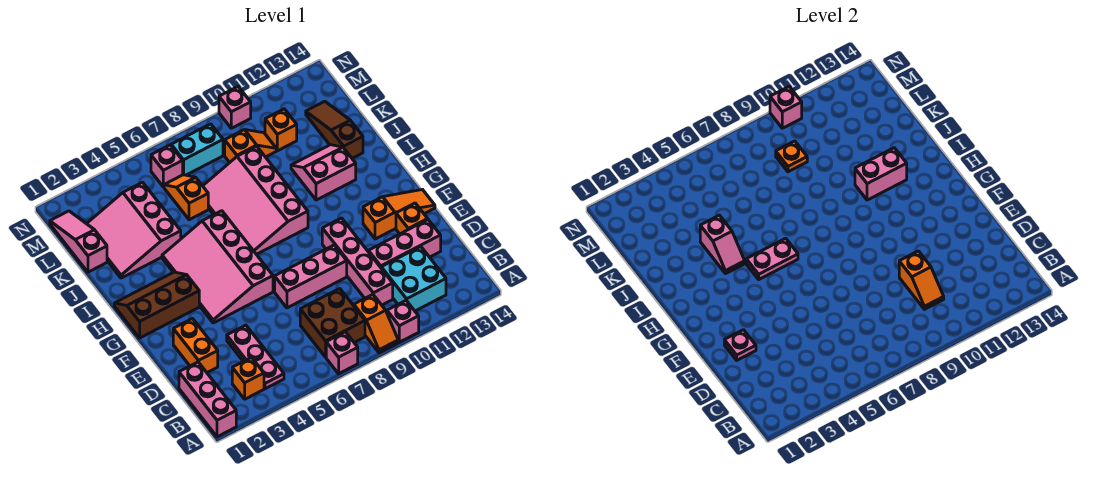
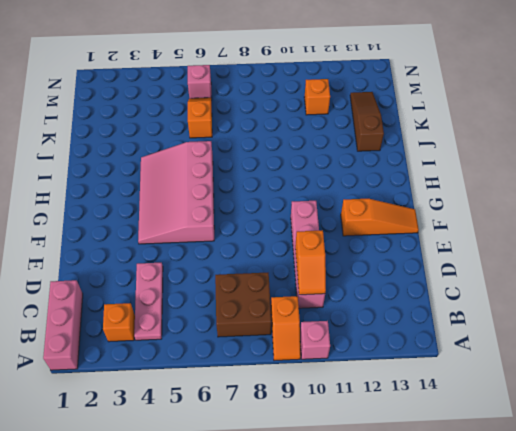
none -> pink 1x1 brick [326,332,358,374]
none -> cyan 2x2 brick [381,246,446,311]
none -> orange 1x2 brick [173,319,218,372]
none -> pink 1x3 brick [368,220,441,267]

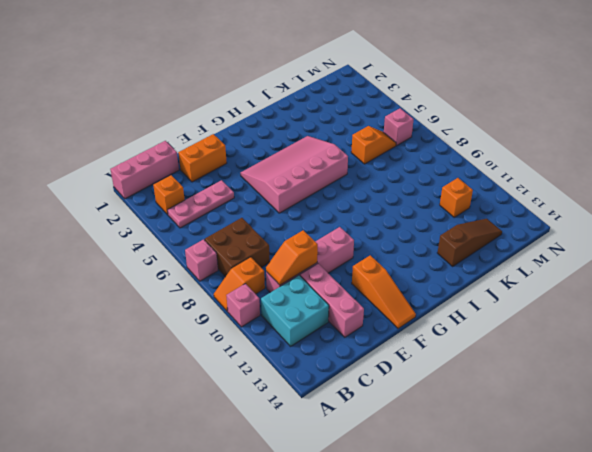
none -> pink 1x3 brick [275,245,347,308]
none -> orange 1x1 brick [396,203,428,234]
none -> brown 2x3 slope [114,272,199,338]
none -> pink 3x4 slope [203,146,308,254]

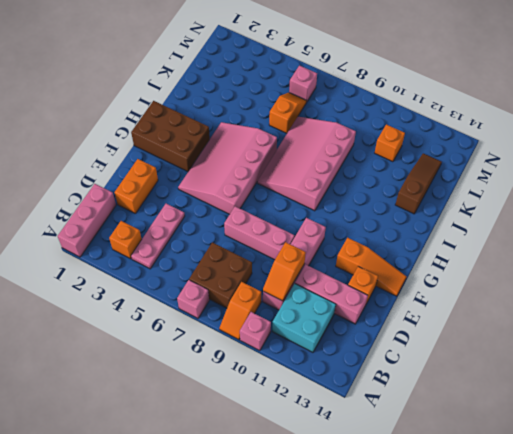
brown 2x3 brick [131,101,210,172] -> brown 2x3 slope [114,272,199,338]
none -> pink 2x2 slope [291,145,356,200]
none -> pink 3x3 slope [87,182,181,278]
none -> pink 1x3 slope [50,211,107,272]
none -> orange 1x2 slope [225,130,276,163]

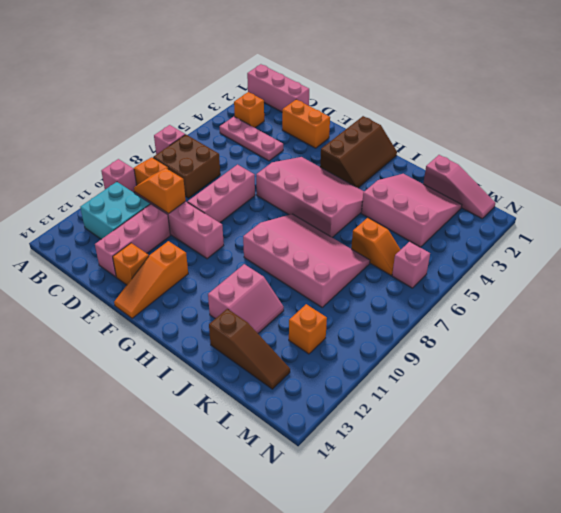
none -> orange 1x2 slope [225,130,276,163]
none -> cyan 1x2 brick [171,124,223,175]
none -> pink 1x1 brick [219,87,251,128]
none -> pink 1x1 plate [724,330,756,360]

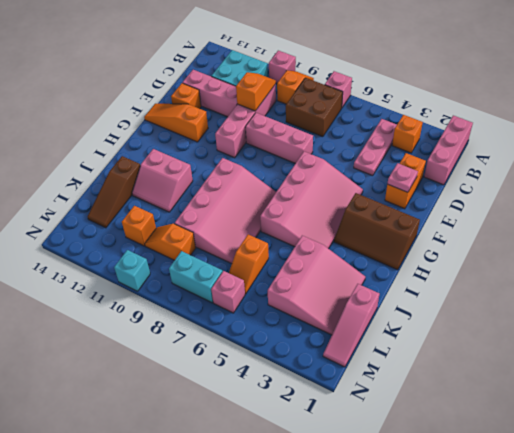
cyan 1x1 brick [114,250,150,291] -> pink 1x1 brick [219,87,251,128]
none -> pink 1x2 plate [746,238,798,279]
none -> pink 1x2 slope [700,215,745,274]
none -> pink 1x2 brick [855,148,907,200]
none -> orange 1x1 plate [776,141,807,172]

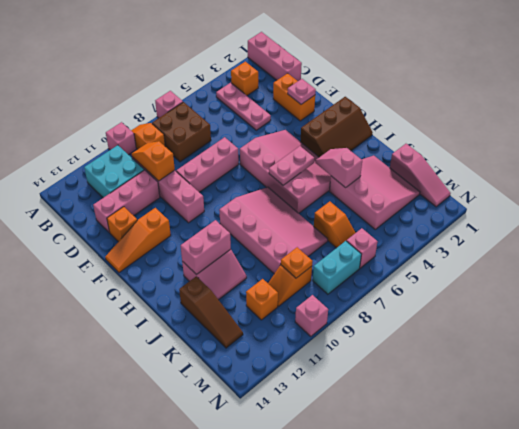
none -> pink 1x1 brick [770,87,802,128]

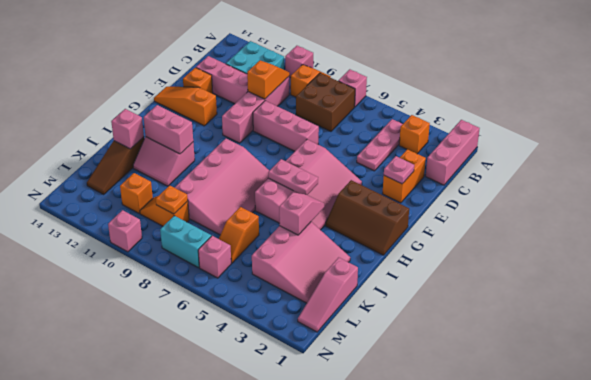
pink 1x1 brick [111,109,144,149] -> pink 1x1 brick moved to [770,87,802,128]

